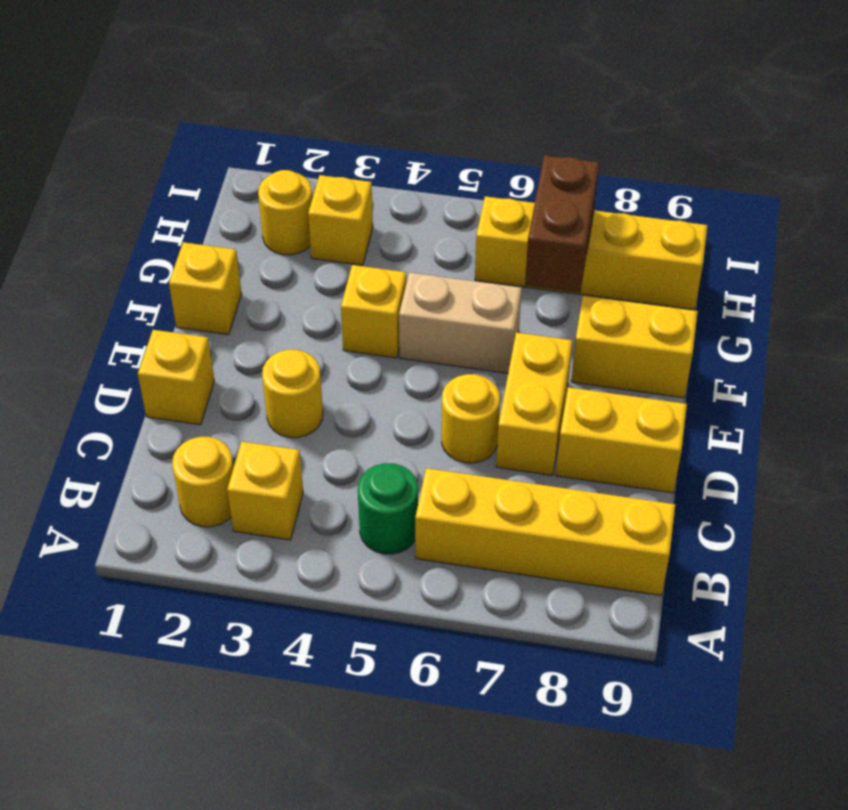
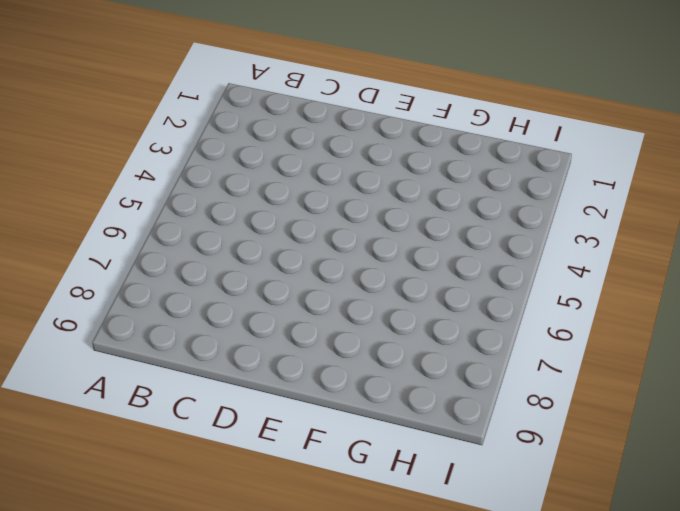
none -> yellow 1x1 round brick [172,437,234,527]
none -> yellow 1x1 brick [227,442,303,540]
none -> green 1x1 round brick [358,463,418,554]

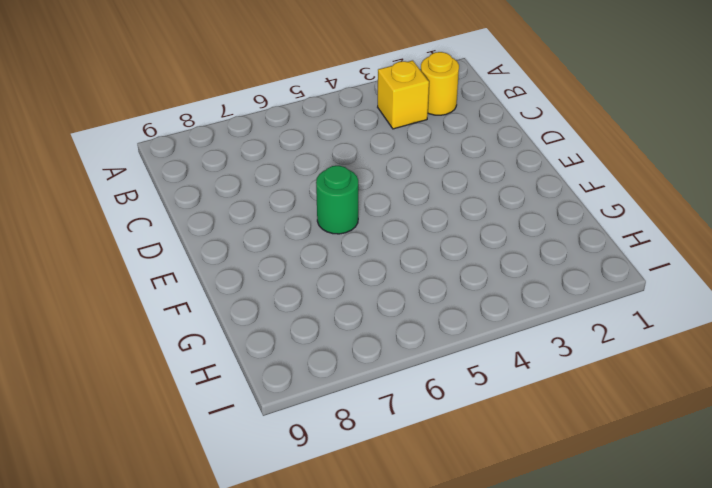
green 1x1 round brick [316,166,358,234] -> green 1x1 round brick moved to [358,463,418,554]
none -> yellow 1x4 brick [415,468,675,595]
none -> yellow 1x1 brick [138,330,214,425]
none -> yellow 1x1 round brick [262,350,323,438]

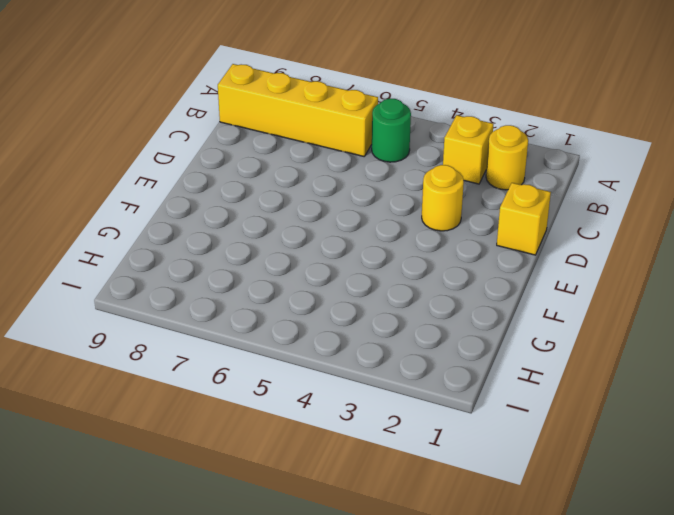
none -> yellow 1x1 round brick [442,374,500,463]
none -> yellow 1x2 brick [496,333,572,475]
none -> yellow 1x2 brick [556,387,687,493]

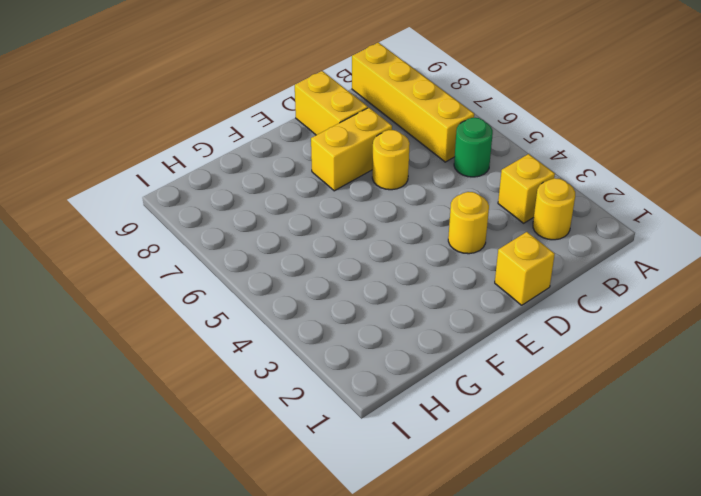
none -> yellow 1x1 brick [169,242,241,335]
none -> yellow 1x1 brick [341,265,407,358]
none -> tan 1x2 brick [399,273,522,373]

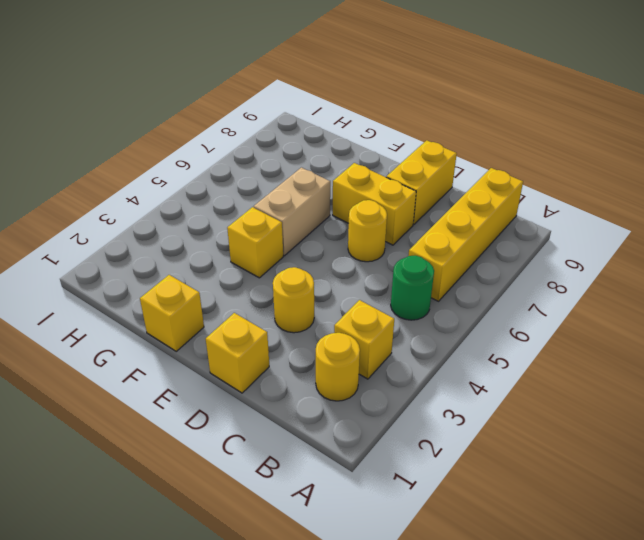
none -> yellow 1x2 brick [571,296,698,398]
none -> yellow 1x1 round brick [258,170,312,255]
none -> yellow 1x1 brick [308,175,373,265]

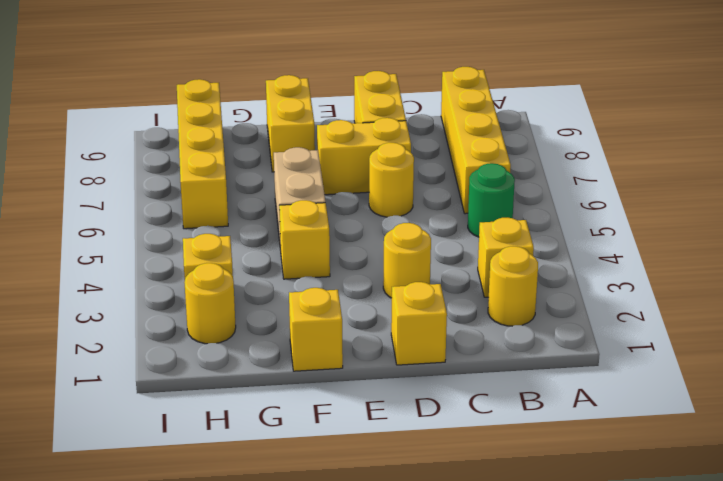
none -> brown 1x2 brick [525,155,599,293]

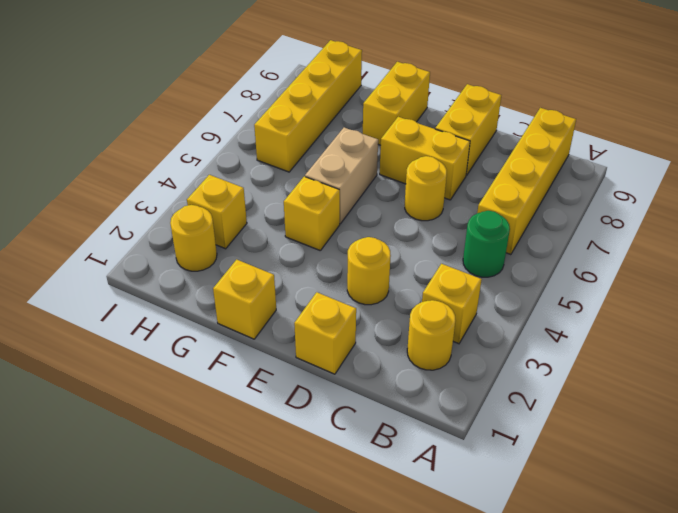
none -> brown 1x2 brick [525,155,599,293]

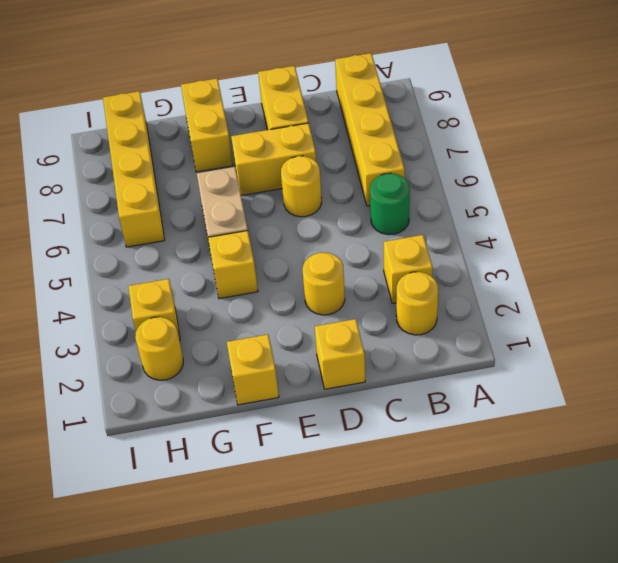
none -> brown 1x2 brick [525,155,599,293]

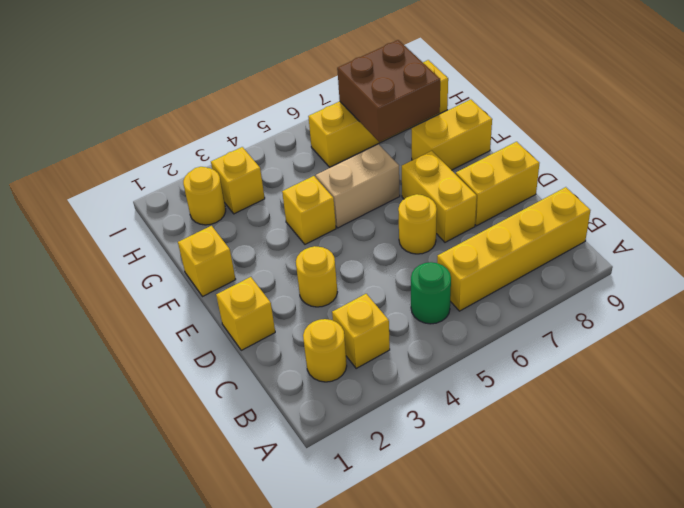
brown 2x2 brick [337,40,440,142] -> brown 1x2 brick [525,155,599,293]

